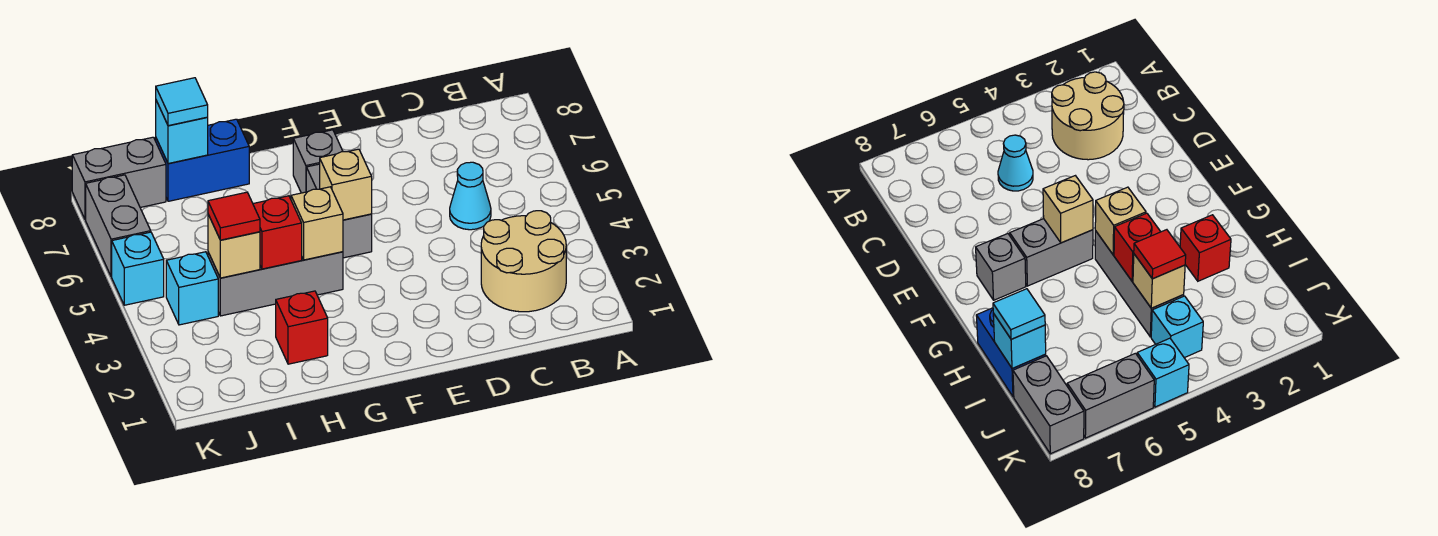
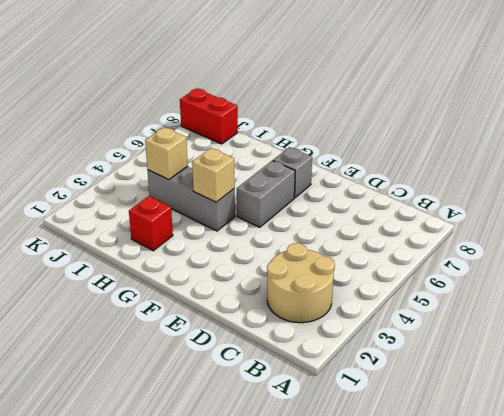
red 1x2 brick [180,88,238,144] -> grey 1x2 brick [72,137,166,219]
none -> cyan 1x1 cone [450,162,491,230]
none -> blue 1x2 brick [156,119,249,201]
none -> cyan 1x1 brick [166,252,218,325]

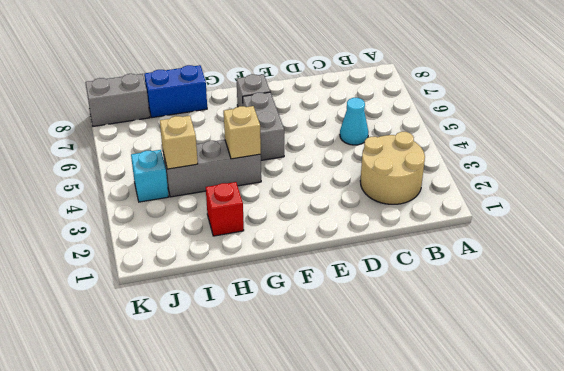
none -> cyan 1x1 brick [112,232,164,305]
none -> grey 1x2 brick [86,175,151,277]
none -> tan 1x1 brick [320,149,372,220]

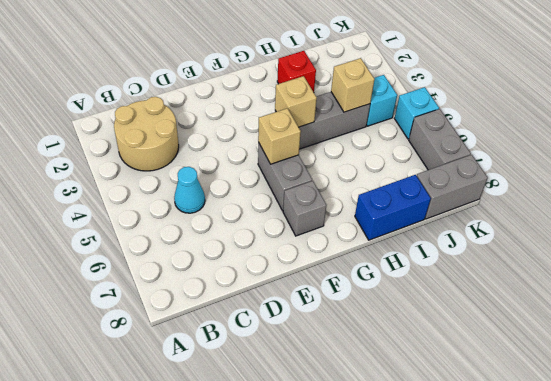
none -> red 1x1 brick [253,196,302,269]
none -> cyan 1x1 brick [156,101,208,164]
none -> red 1x1 tile [208,192,260,240]

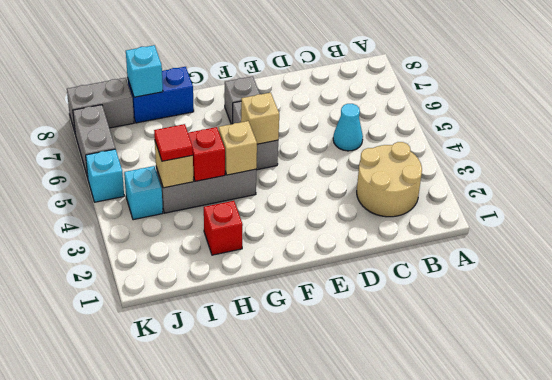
none -> cyan 1x1 tile [156,78,208,126]

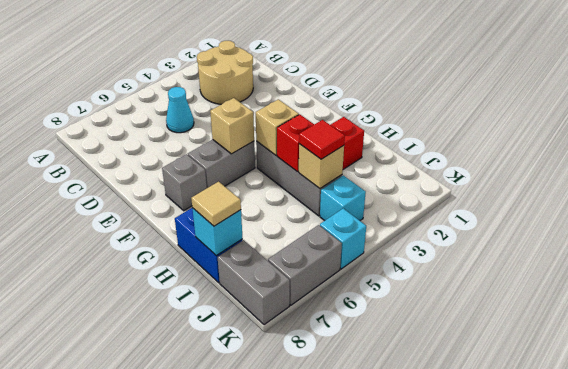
tan 1x1 tile [191,182,241,226] -> cyan 1x1 tile [156,78,208,126]

